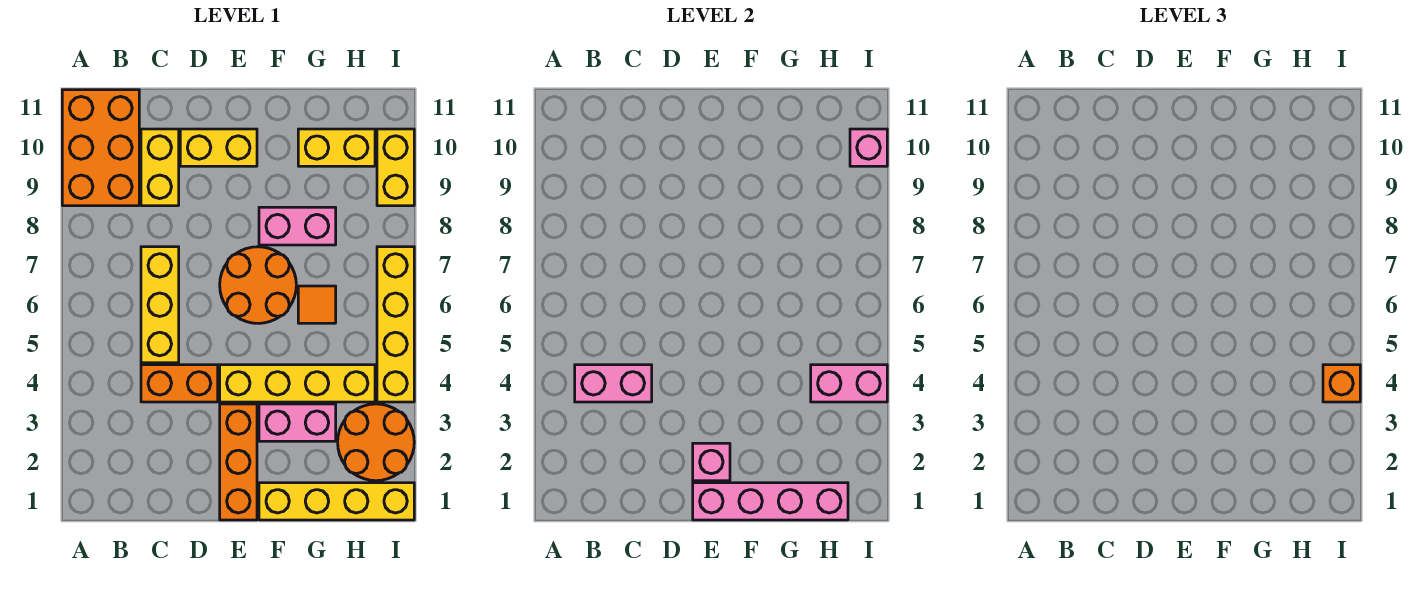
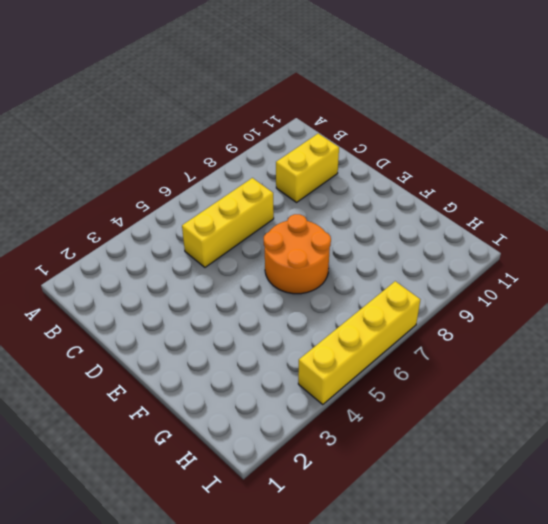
none -> orange 2x3 brick [62,90,139,206]
none -> orange 1x2 brick [141,365,218,402]
none -> yellow 1x2 brick [180,129,257,166]

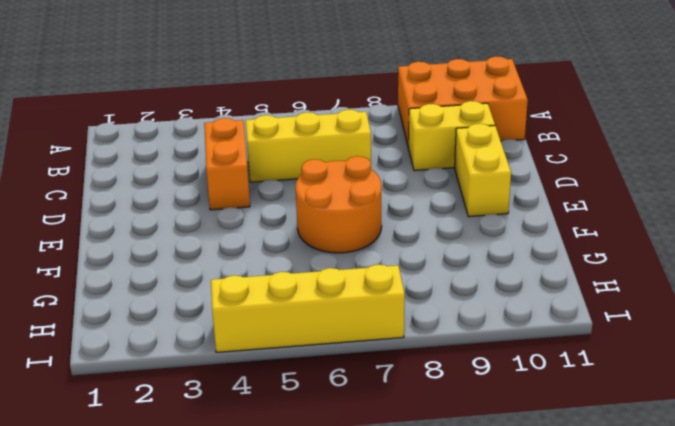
none -> orange 1x3 brick [220,404,257,520]
none -> yellow 1x4 brick [220,365,375,402]
none -> yellow 1x4 brick [259,483,414,520]

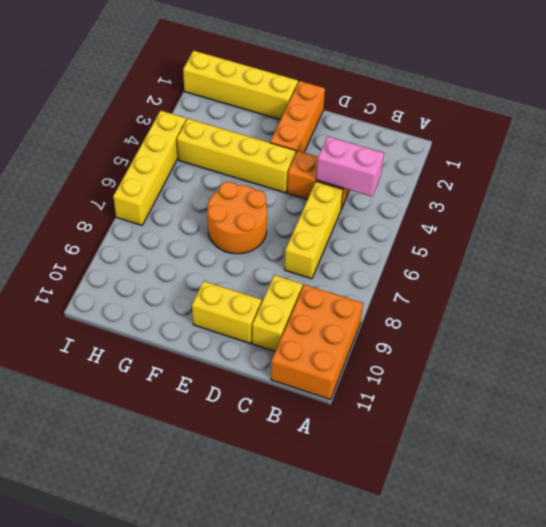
none -> pink 1x2 brick [259,404,336,441]
none -> pink 1x2 brick [259,207,336,245]
none -> orange 1x1 tile [298,286,336,323]

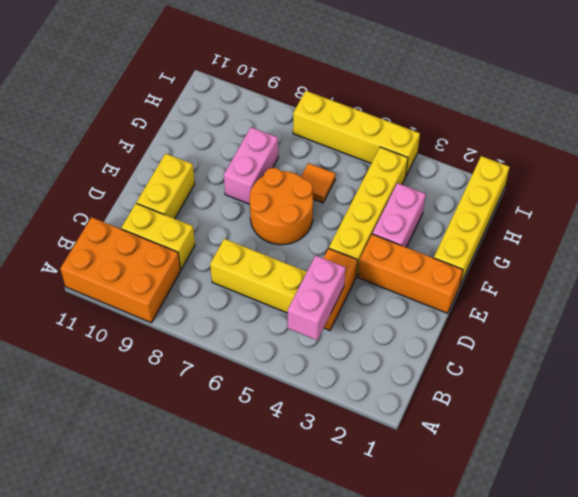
none -> yellow 1x2 brick [298,129,375,166]
none -> orange 2x2 round brick [338,404,414,481]
none -> yellow 1x2 brick [377,129,414,206]

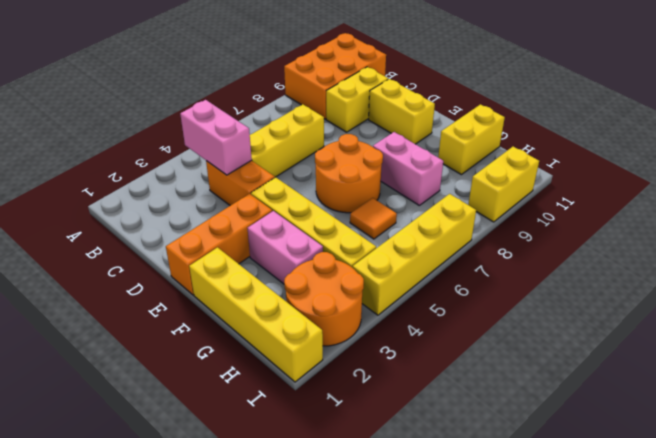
yellow 1x2 brick [438,104,505,175] -> yellow 1x2 brick turned to [298,129,375,166]
none -> pink 1x4 brick [693,483,848,520]
none -> pink 1x1 brick [693,443,730,481]
none -> pink 1x2 brick [811,365,887,402]

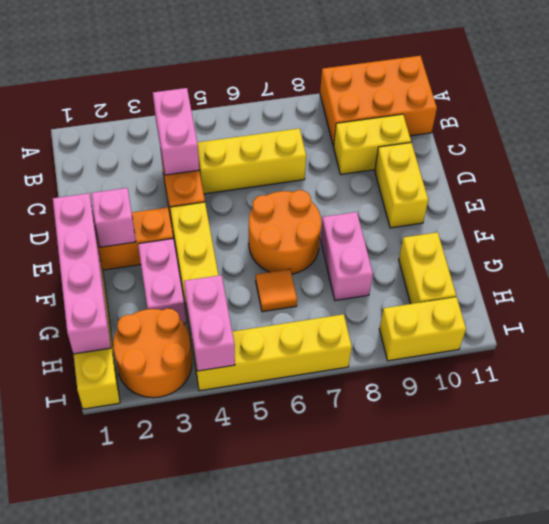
none -> pink 1x1 brick [850,129,887,166]
none -> orange 1x1 brick [1323,365,1360,402]

